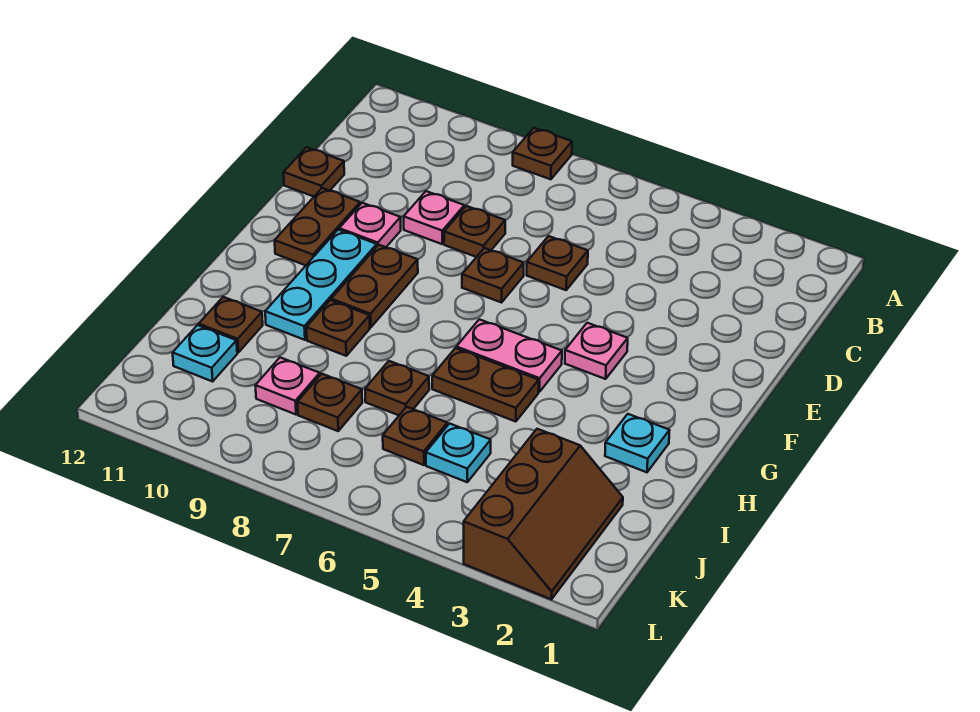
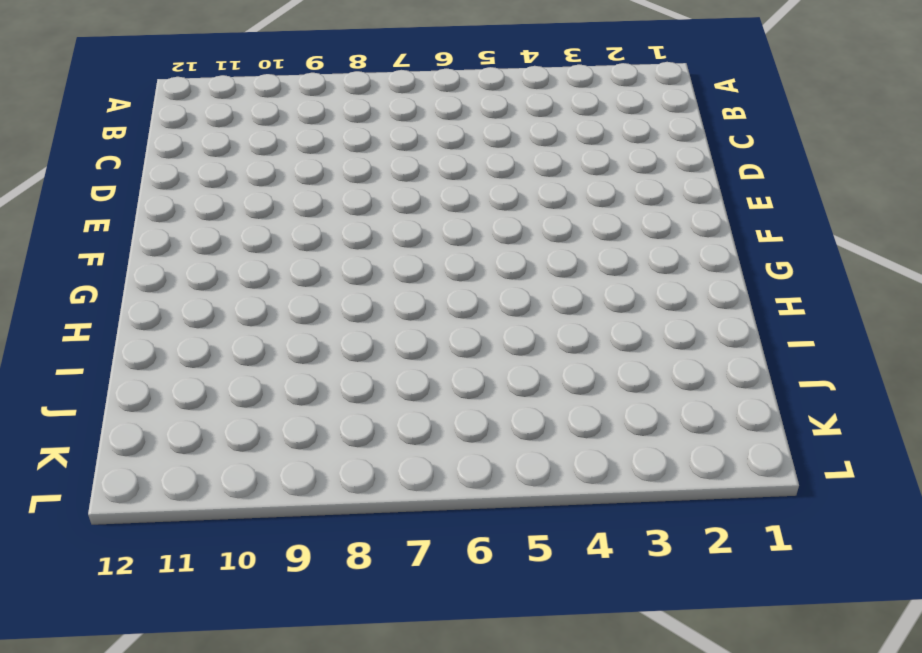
none -> brown 1x1 plate [513,128,572,179]
none -> brown 1x1 plate [527,236,588,290]
none -> brown 1x1 plate [444,206,505,257]

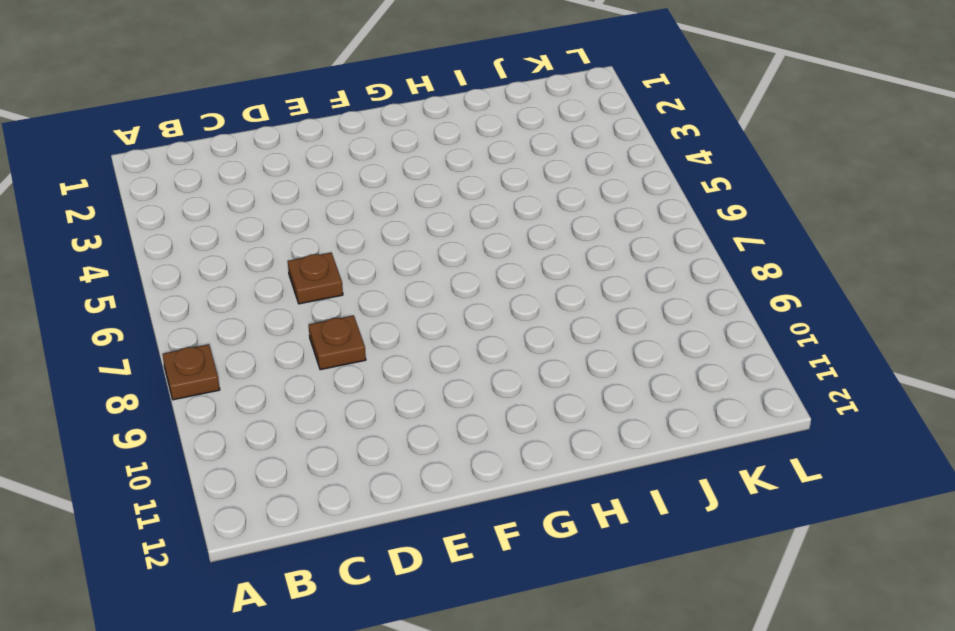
none -> pink 1x1 plate [404,191,464,244]
none -> brown 1x1 plate [284,147,344,196]
none -> brown 1x1 plate [462,248,524,303]

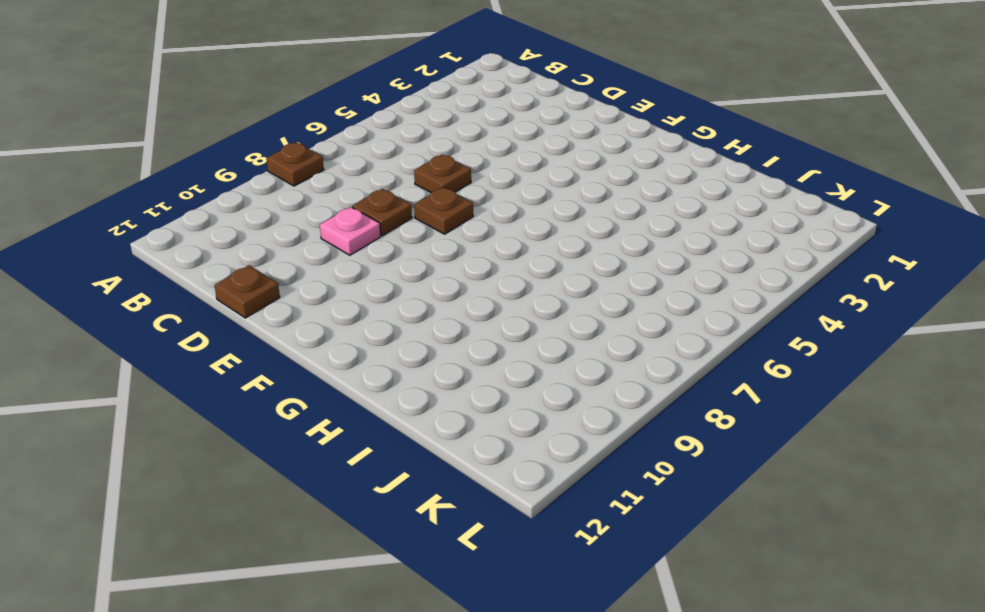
none -> pink 1x1 plate [339,203,401,247]
none -> brown 1x2 plate [275,188,360,265]
none -> pink 1x1 plate [565,323,628,379]

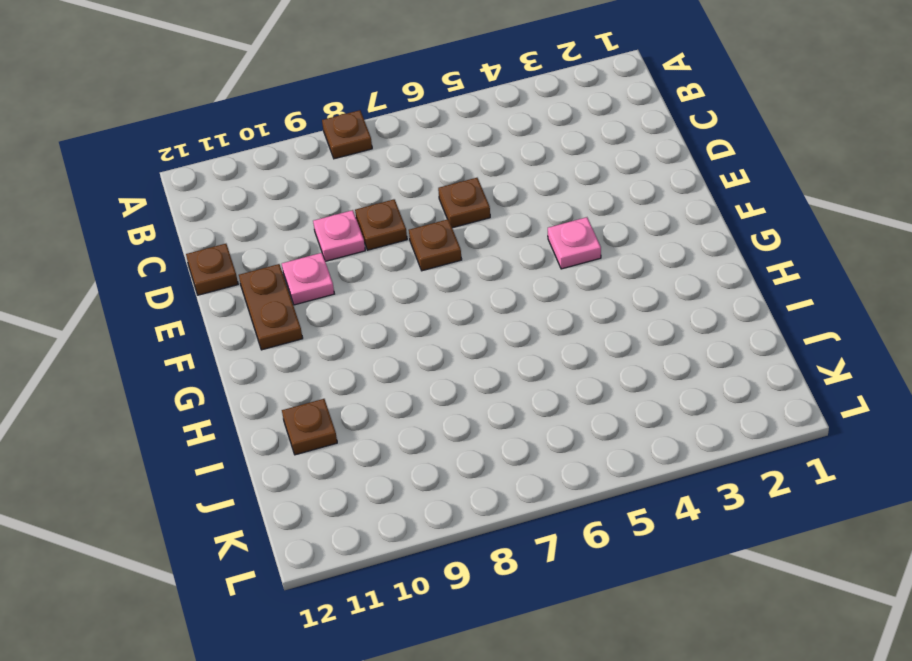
none -> brown 1x2 plate [331,245,418,327]
none -> cyan 1x3 plate [265,230,377,340]
none -> pink 1x2 plate [456,319,562,392]

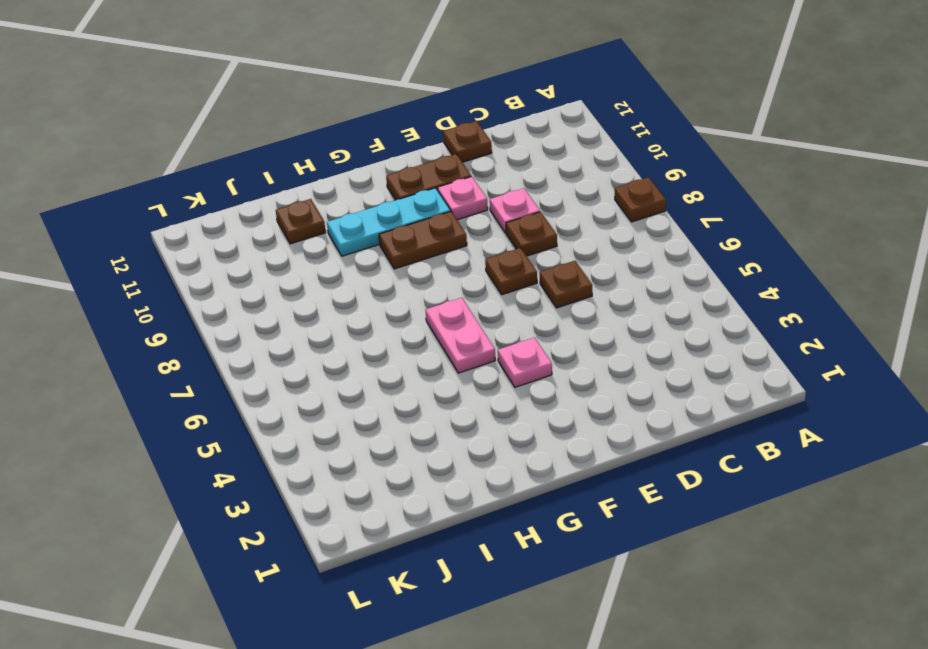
none -> cyan 1x1 plate [605,414,670,472]
none -> brown 1x2 plate [432,348,539,422]
none -> brown 1x1 plate [306,300,370,356]

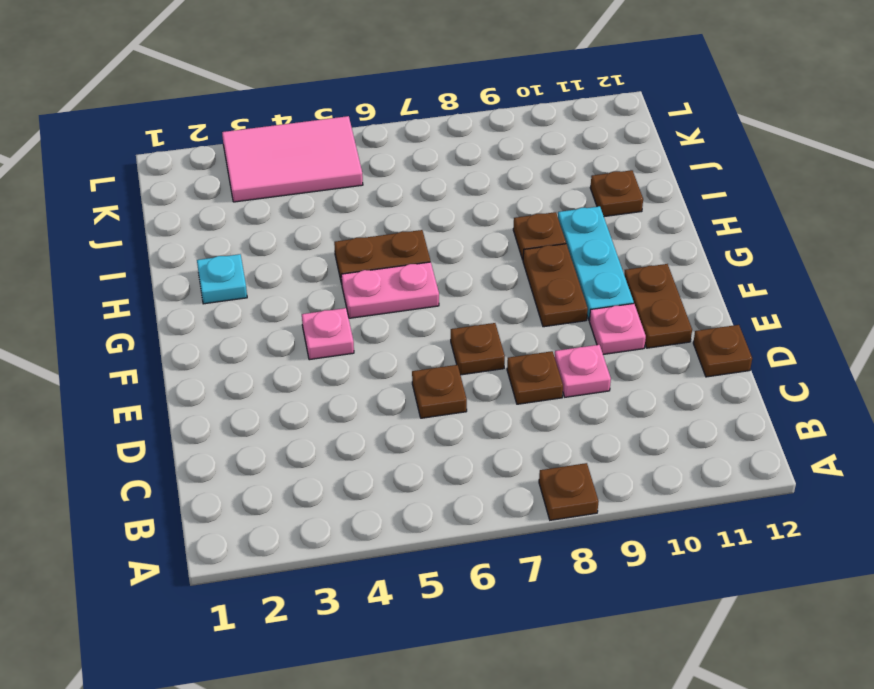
pink 2x3 tile [222,116,363,202] -> brown 2x3 slope [464,429,623,599]
none -> brown 1x1 plate [365,361,429,415]
none -> cyan 1x1 plate [426,424,491,482]
none -> brown 1x1 plate [383,407,447,465]

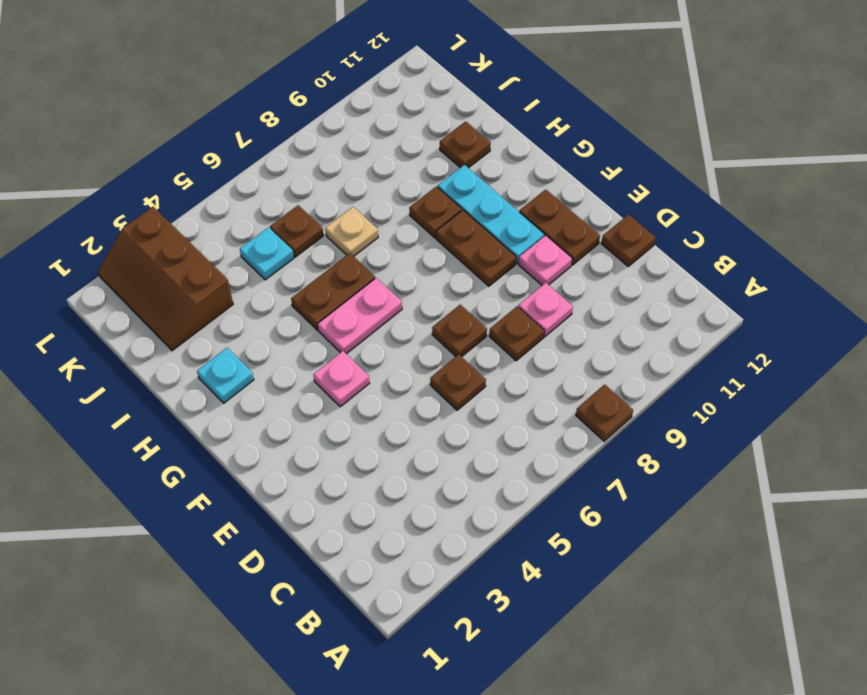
tan 1x1 plate [325,207,378,256] -> brown 1x1 plate [365,361,429,415]
none -> brown 1x1 plate [298,374,362,431]
none -> pink 1x1 plate [255,357,320,414]
none -> cyan 1x1 plate [173,325,237,381]

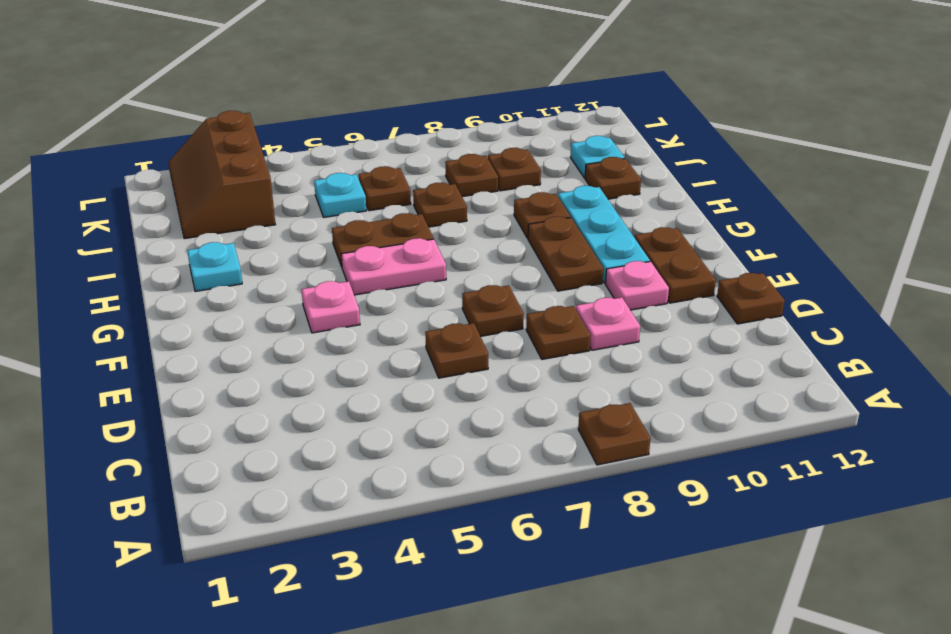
brown 1x1 plate [488,148,541,191] -> pink 1x1 plate [255,357,320,414]

